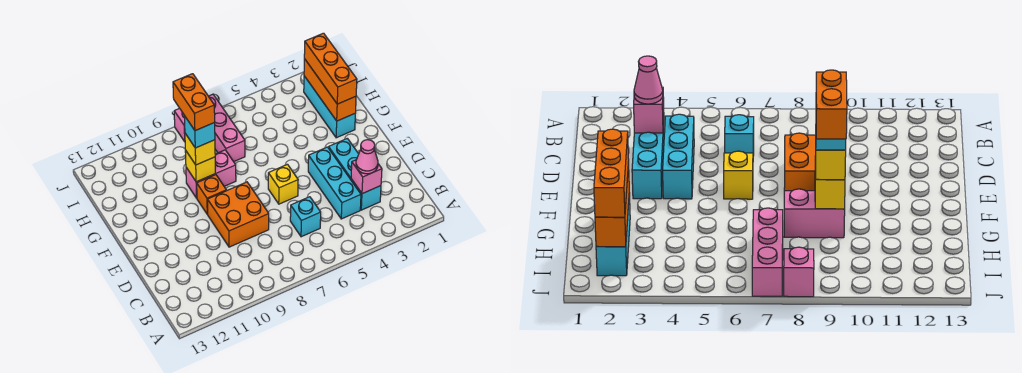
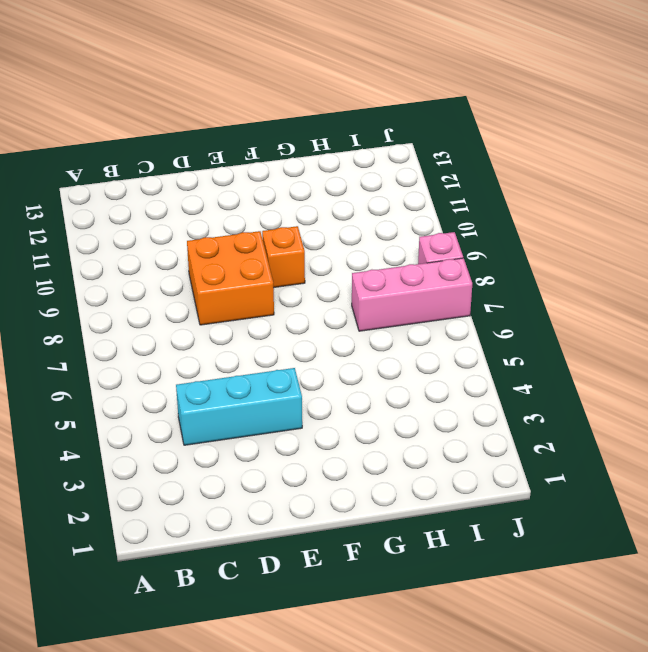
none -> cyan 1x3 brick [329,138,381,210]
none -> cyan 1x1 brick [290,197,321,237]
none -> yellow 1x1 brick [268,164,298,204]

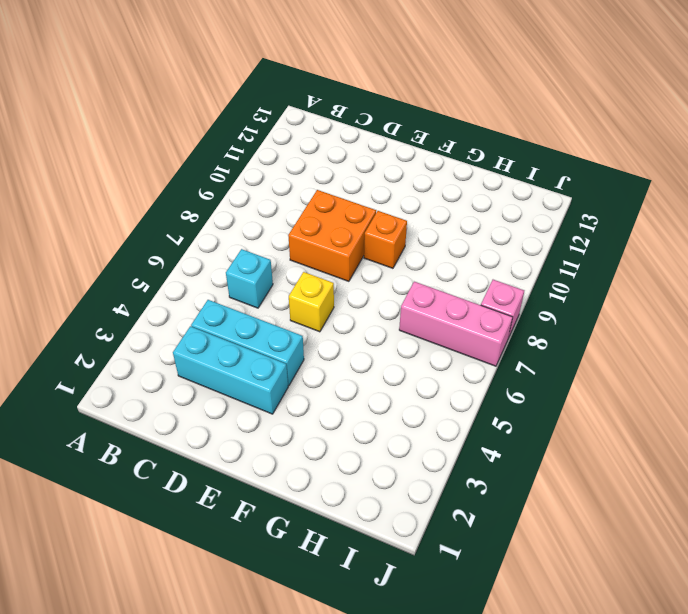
none -> cyan 1x3 brick [304,76,355,138]
none -> pink 1x2 brick [186,150,236,198]
none -> pink 1x1 brick [351,160,382,194]

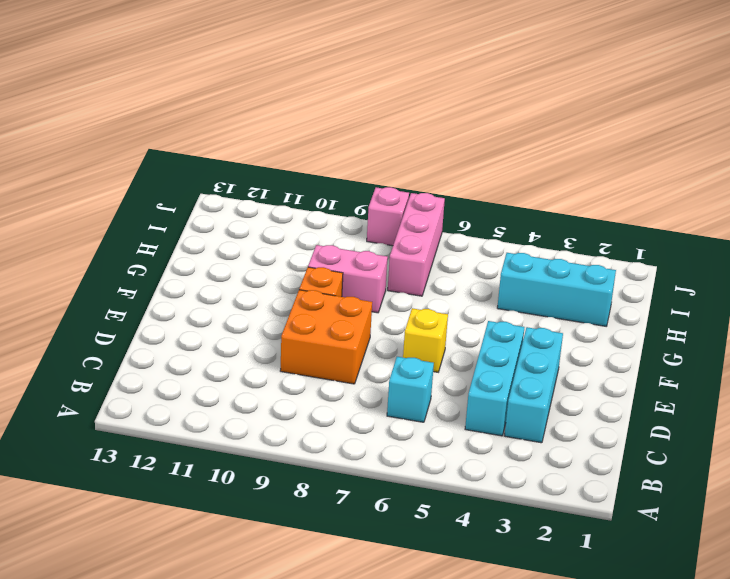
cyan 1x3 brick [497,253,616,326] -> cyan 1x3 brick turned to [304,76,355,138]
none -> pink 1x1 brick [351,160,382,194]
none -> orange 1x3 brick [304,59,356,121]
none -> yellow 1x1 brick [185,150,215,182]

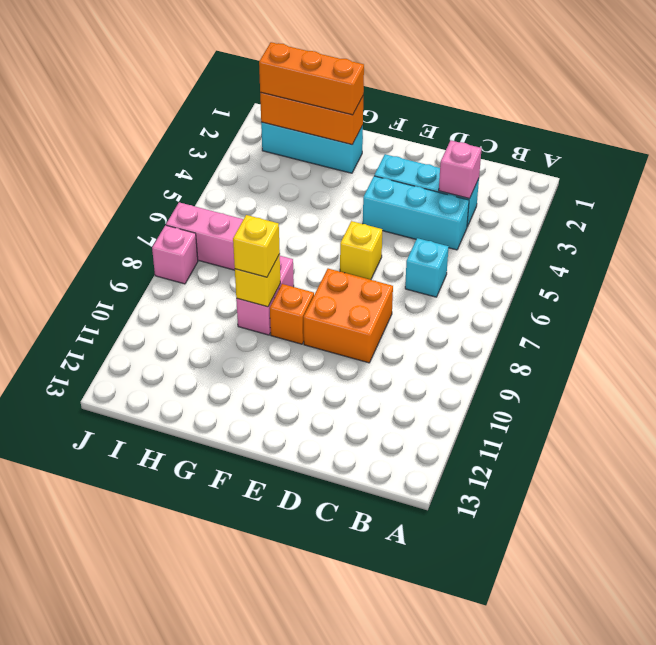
none -> pink 1x1 cone [356,140,378,174]
none -> cyan 1x1 brick [184,116,215,148]
none -> orange 1x2 brick [173,74,215,131]

